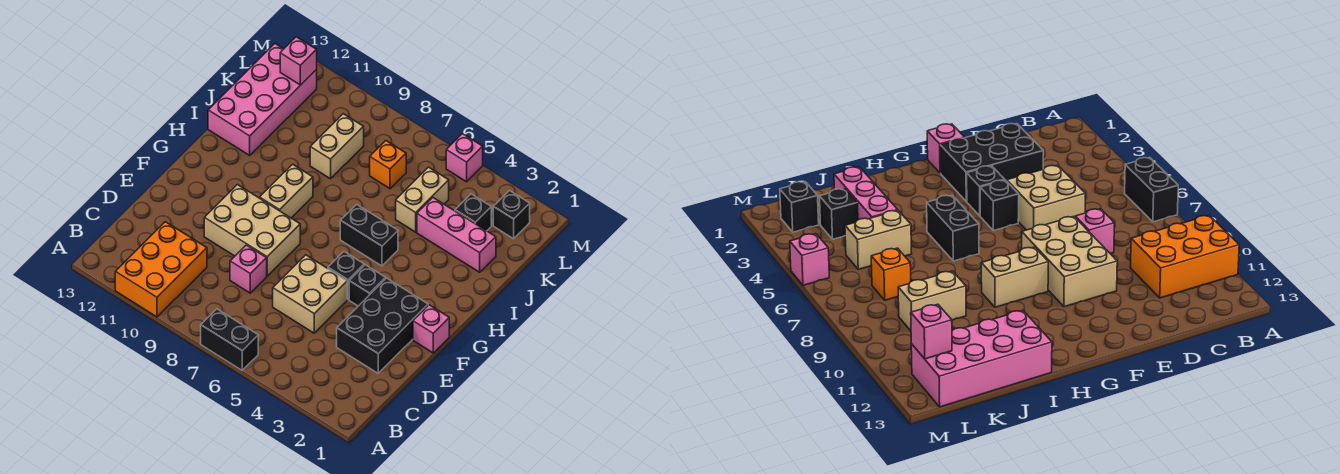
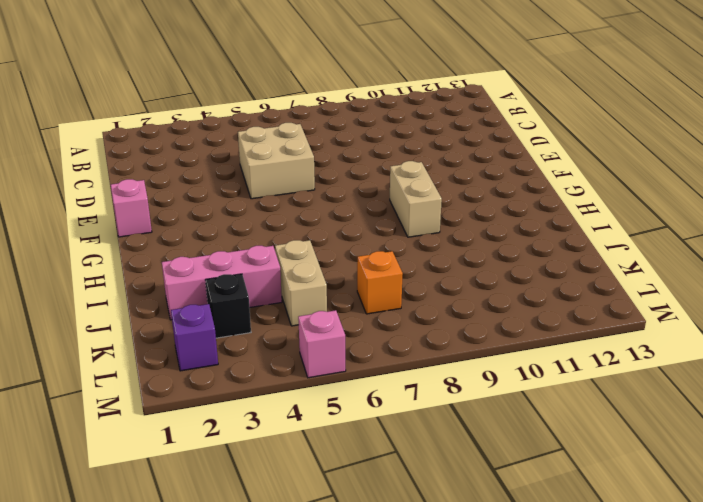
purple 1x1 brick [171,304,218,371] -> black 1x1 brick [493,191,530,239]
none -> black 1x2 brick [201,309,258,370]
none -> orange 2x3 brick [115,222,207,317]
none -> black 2x3 brick [337,278,428,373]

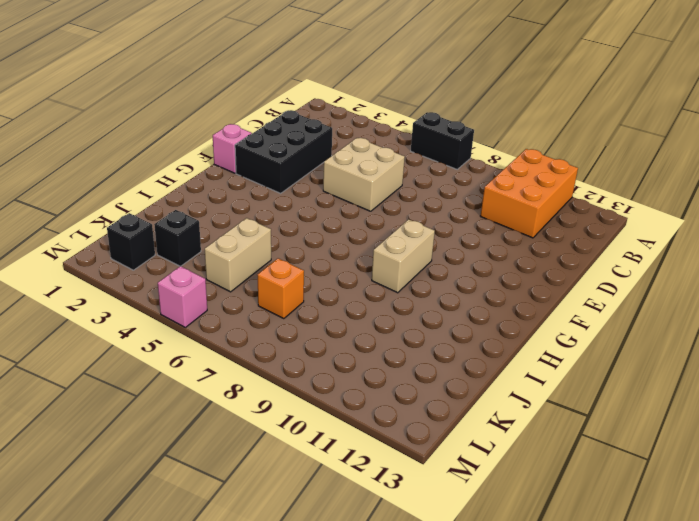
none -> pink 1x1 brick [230,245,267,293]
none -> tan 2x3 brick [204,185,300,276]
none -> black 1x1 brick [349,265,386,306]

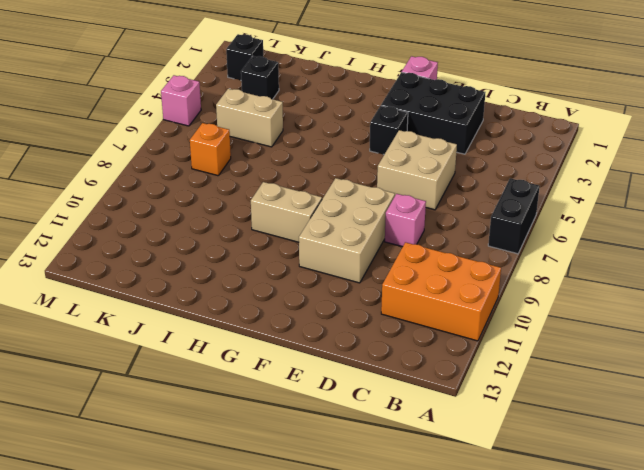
none -> black 1x1 brick [328,252,364,300]
none -> black 1x2 brick [340,204,398,266]
none -> pink 2x4 brick [208,44,317,155]

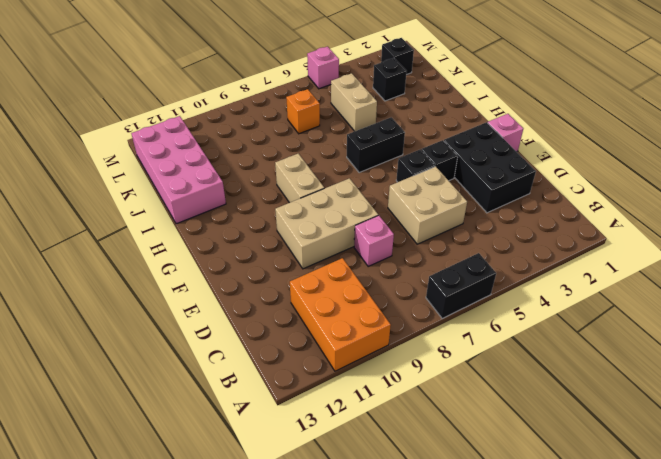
none -> pink 1x3 brick [417,198,496,272]
none -> tan 1x2 brick [310,114,364,179]
none -> pink 1x1 brick [280,37,317,85]

